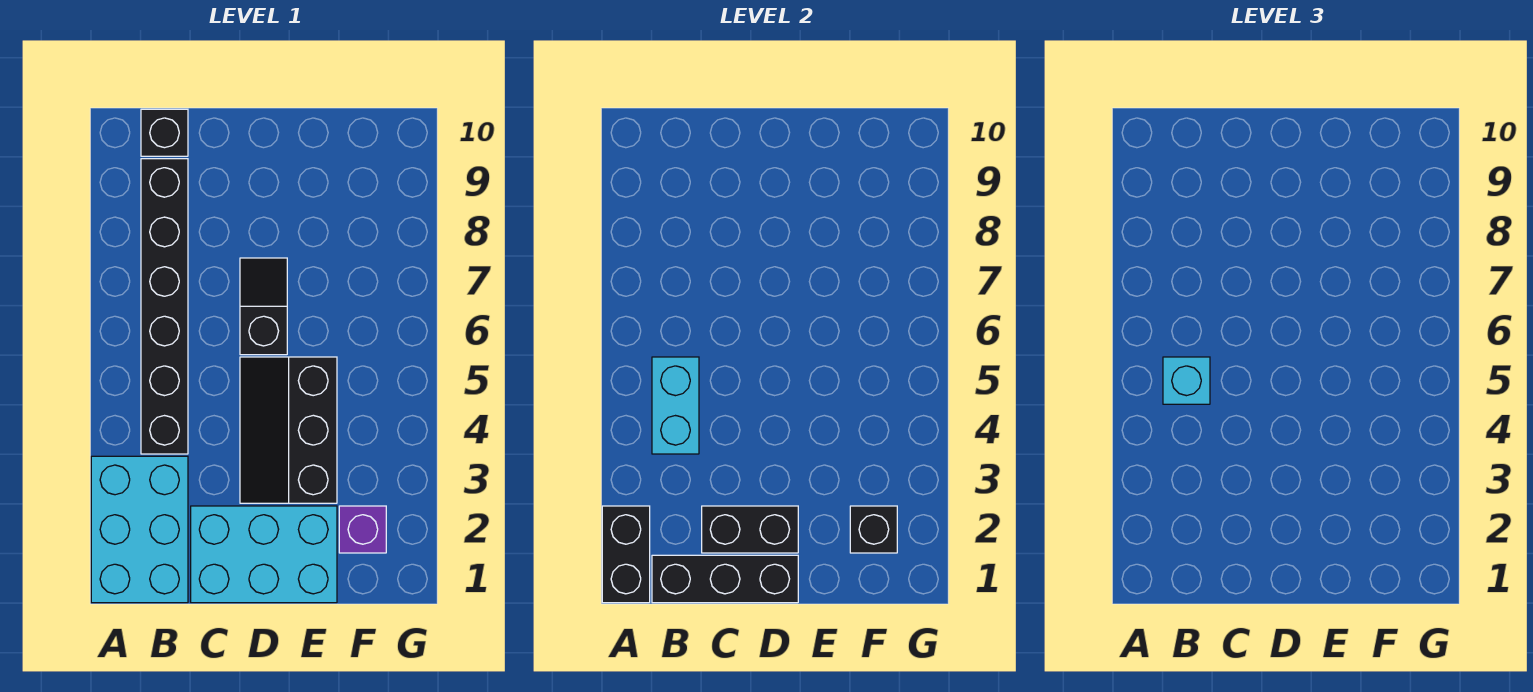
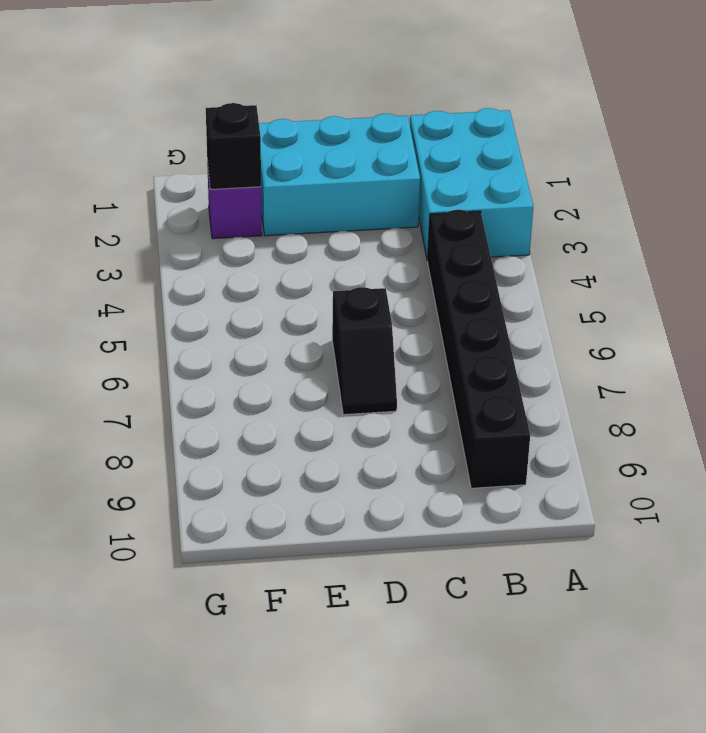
none -> black 1x1 brick [141,109,188,156]
none -> black 2x3 slope [240,357,337,503]
none -> black 1x2 brick [602,506,650,603]

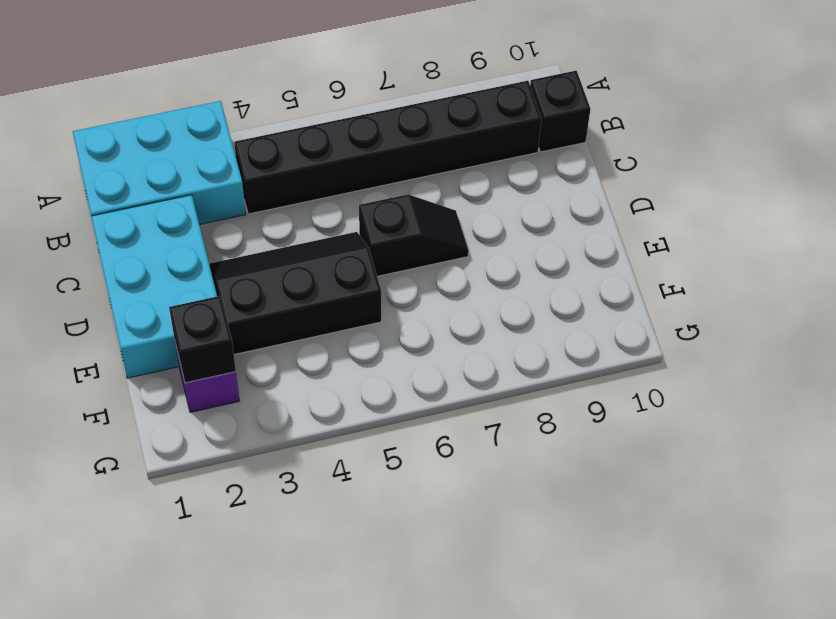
none -> black 1x2 brick [602,506,650,603]
none -> black 1x3 brick [652,555,798,603]
none -> cyan 1x2 brick [652,357,699,454]

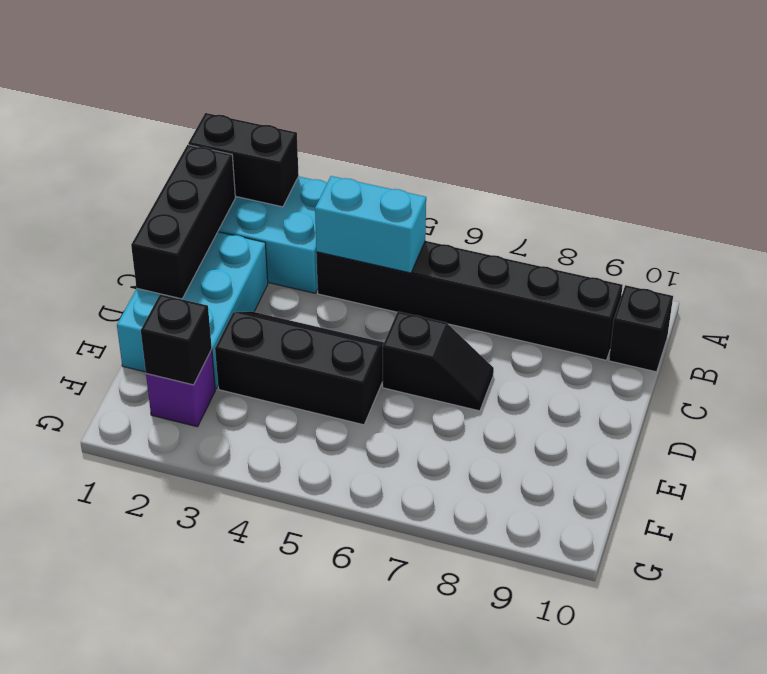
none -> black 1x2 brick [702,506,798,553]
none -> cyan 1x1 brick [1163,357,1210,404]

